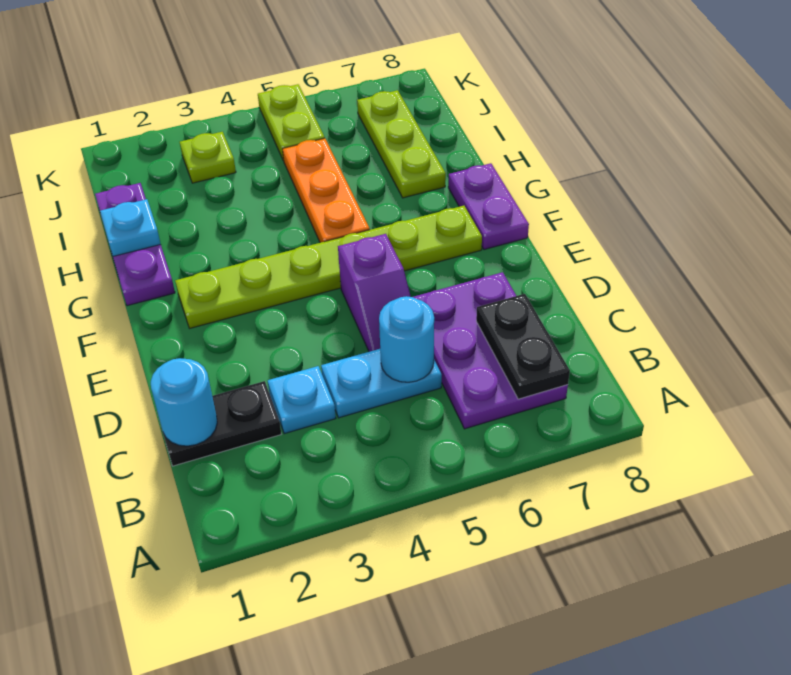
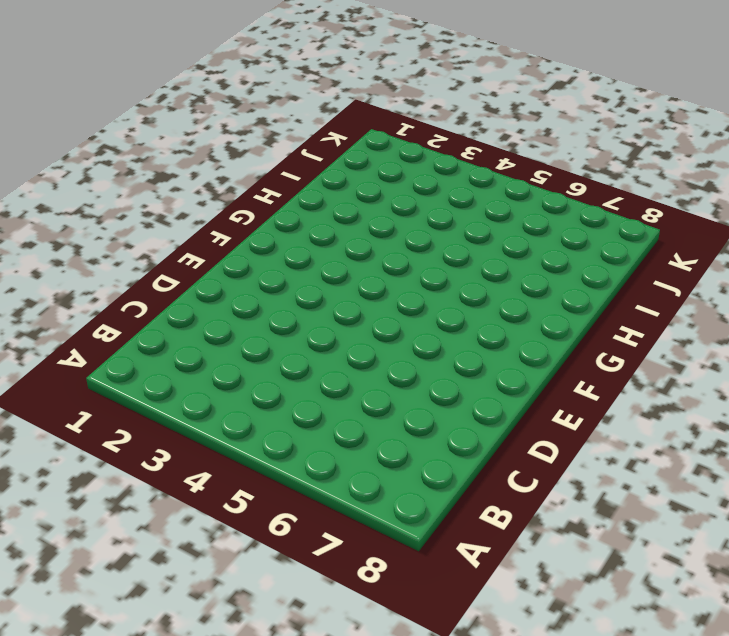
none -> purple 2x3 plate [413,272,568,429]
none -> black 1x2 plate [157,381,281,466]
none -> cyan 1x1 plate [268,366,336,434]

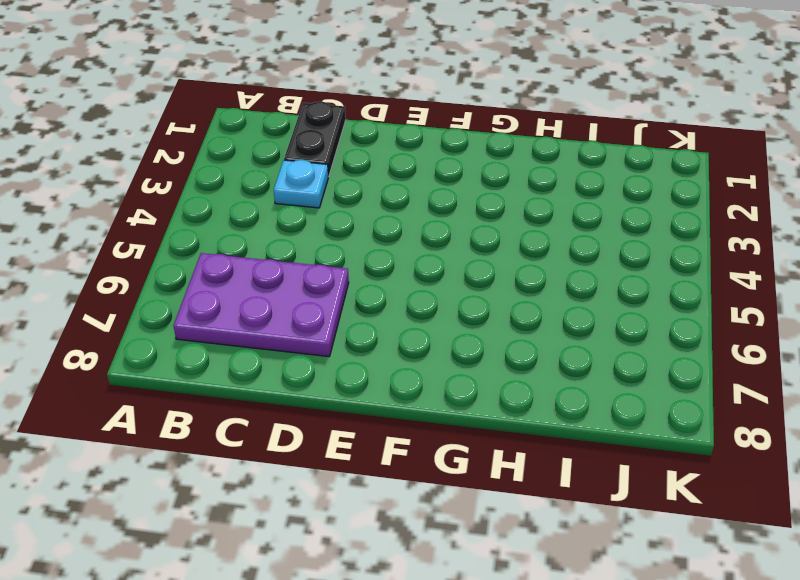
none -> cyan 1x2 plate [321,349,442,418]
none -> purple 1x2 slope [338,234,411,352]
none -> lime 1x6 plate [175,206,482,328]

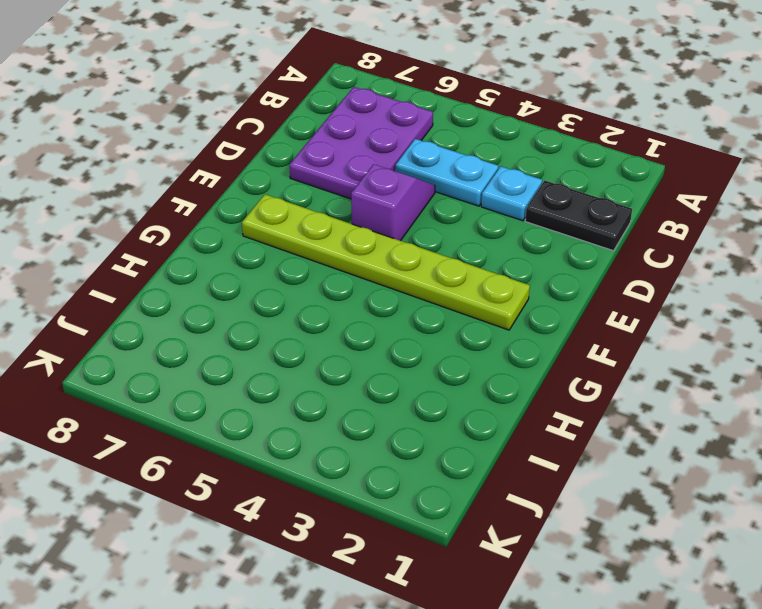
none -> purple 1x2 plate [448,163,529,250]
none -> purple 1x3 plate [95,183,175,306]
none -> orange 1x3 plate [283,138,370,243]

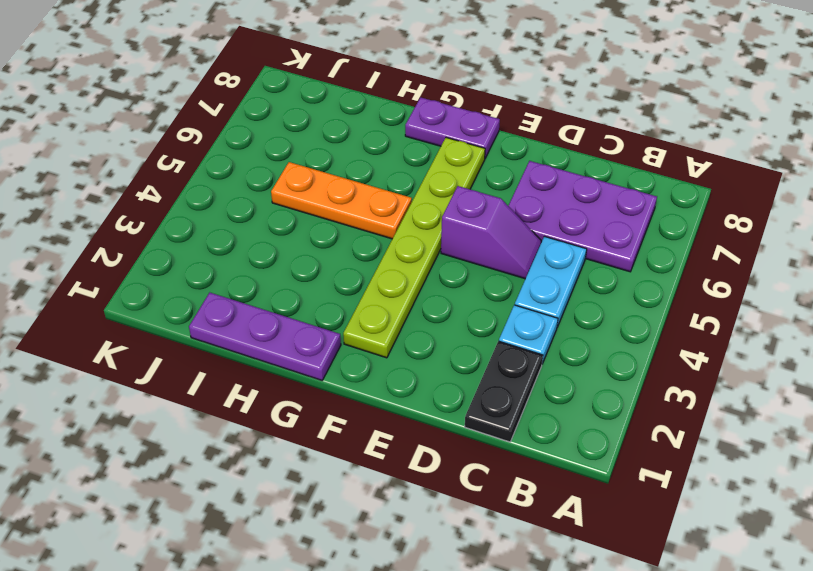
none -> lime 1x3 plate [357,90,446,198]
none -> lime 1x1 plate [180,132,236,183]
none -> lime 1x2 plate [258,84,325,161]

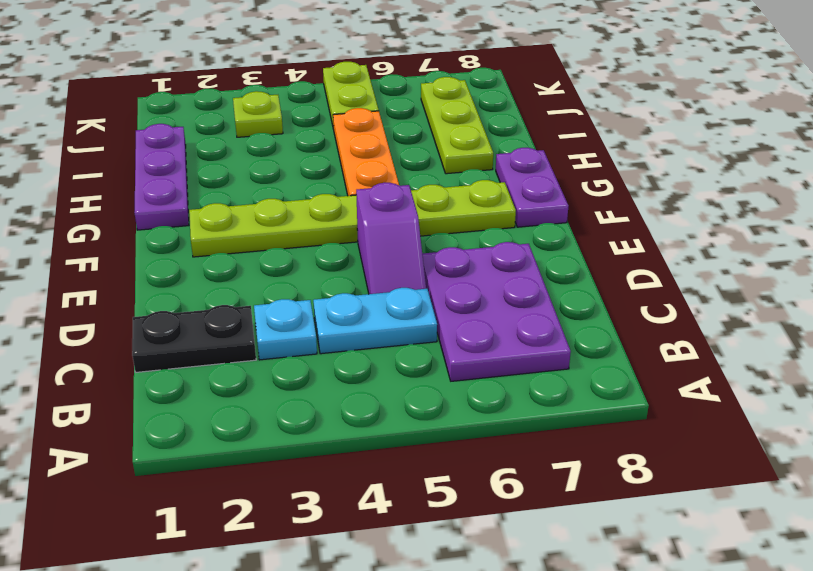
none -> black 1x2 plate [476,294,570,399]
none -> cyan 1x1 round brick [151,358,217,446]
none -> cyan 1x1 round brick [379,296,434,382]

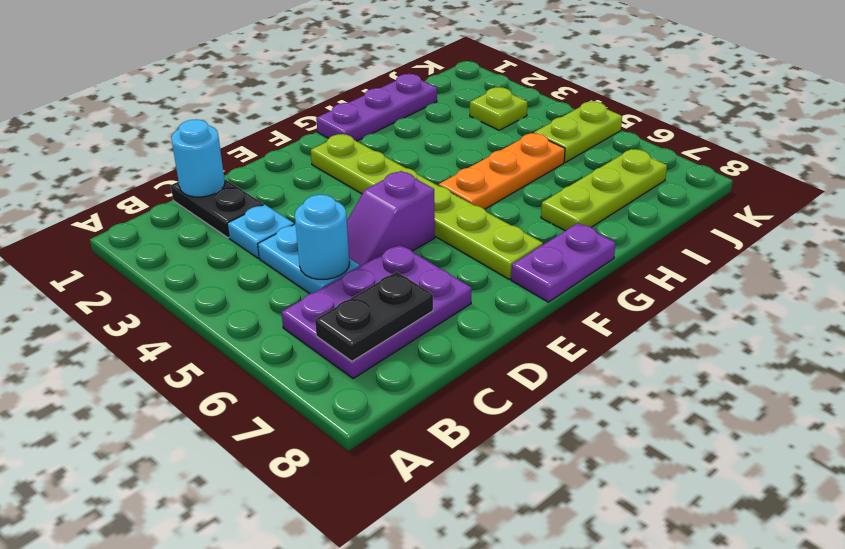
none -> cyan 1x1 plate [100,199,161,256]

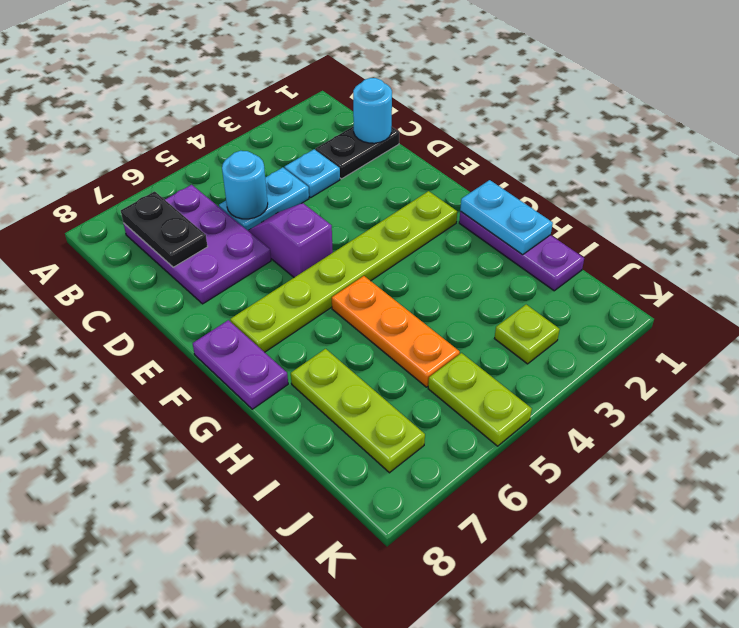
cyan 1x2 plate [460,180,553,255] -> cyan 1x1 plate [100,199,161,256]

